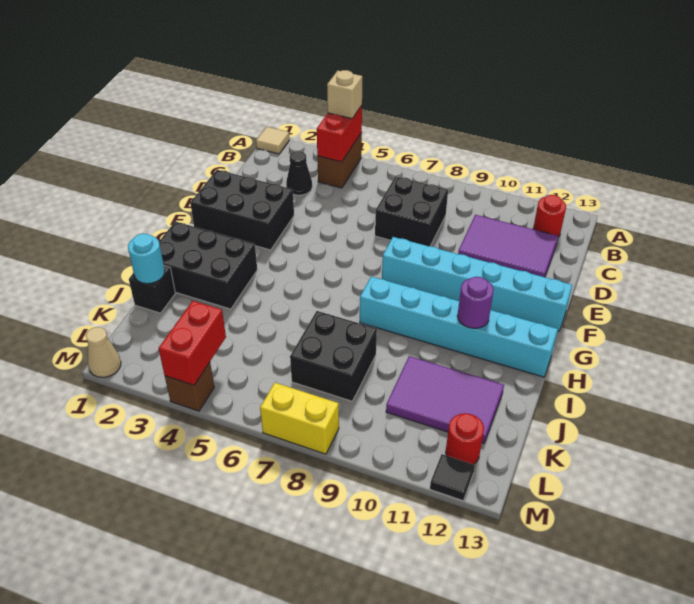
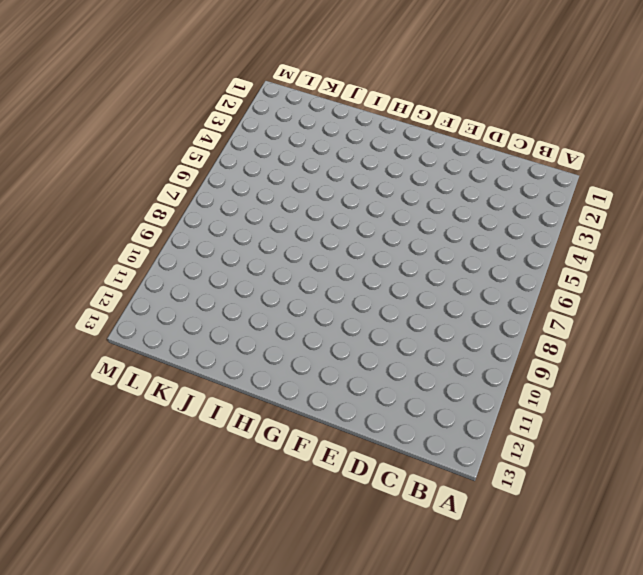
none -> tan 1x1 tile [256,127,289,154]
none -> brown 1x2 brick [317,133,362,188]
none -> red 1x1 round brick [533,195,566,237]

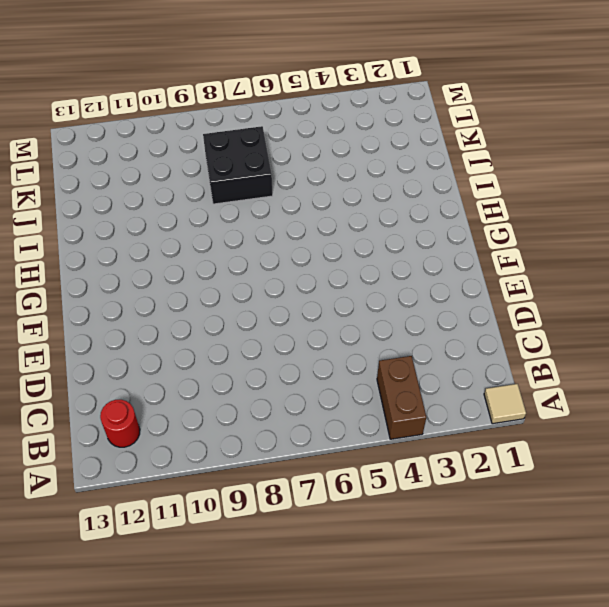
none -> black 1x1 cone [286,151,312,195]
none -> black 2x2 brick [375,177,448,246]
none -> purple 2x3 tile [458,215,558,277]

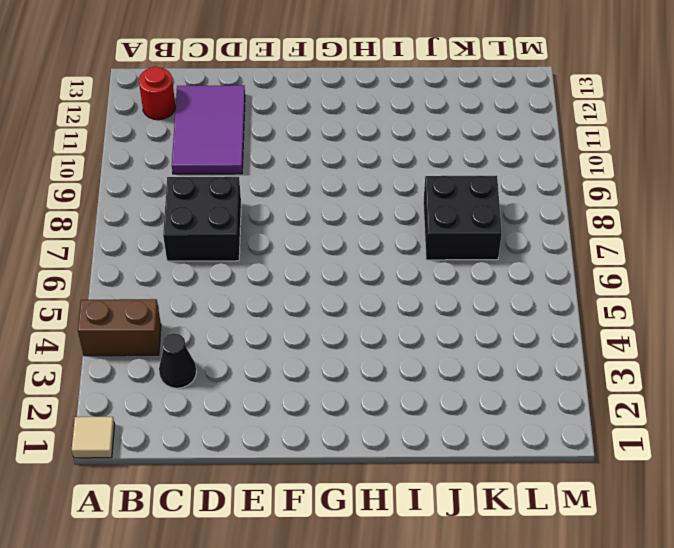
none -> black 2x3 brick [190,170,294,250]
none -> cyan 1x6 brick [382,237,572,331]
none -> black 2x3 brick [159,221,257,309]

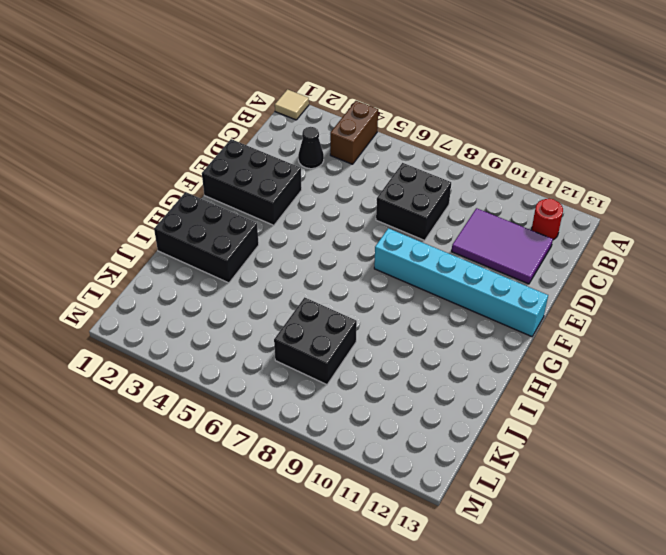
none -> cyan 1x6 brick [360,277,558,377]
none -> black 1x1 brick [129,266,175,313]
none -> purple 2x3 tile [386,356,504,443]

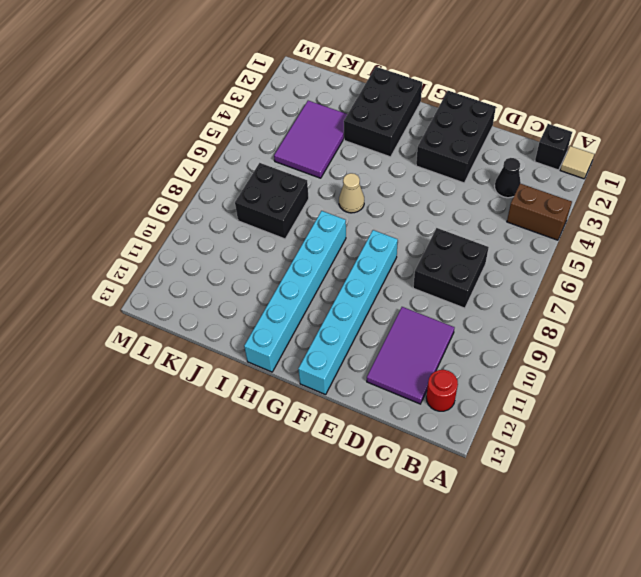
black 1x1 brick [535,124,572,170] -> black 1x1 brick moved to [129,266,175,313]
tan 1x1 cone [339,173,364,213] -> tan 1x1 cone moved to [86,327,121,377]
purple 2x3 tile [274,101,347,178] -> purple 2x3 tile moved to [386,356,504,443]
none -> red 1x1 round brick [446,413,484,464]
none -> brown 1x1 brick [165,362,214,411]
none -> yellow 1x2 brick [260,383,339,454]

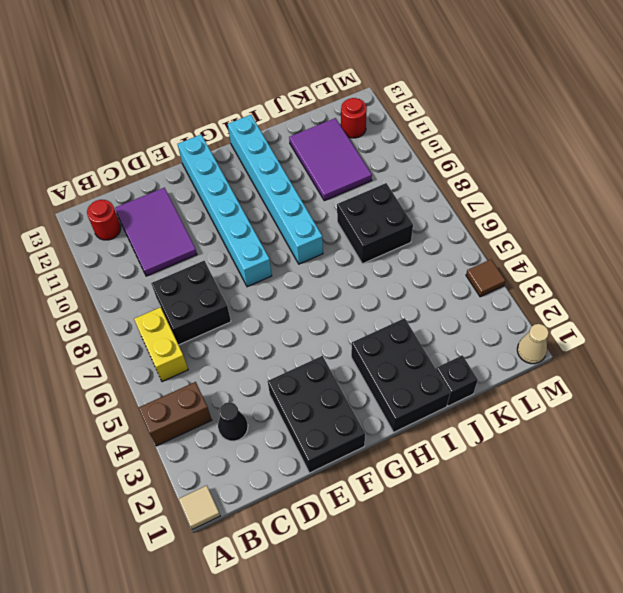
yellow 1x2 brick [134,307,188,382] -> yellow 1x2 brick moved to [260,383,339,454]
brown 1x1 tile [466,259,505,297] -> brown 1x1 brick [165,362,214,411]
none -> black 1x1 tile [430,454,475,501]
none -> red 1x2 brick [317,105,362,162]
none -> purple 1x1 round brick [457,277,494,328]

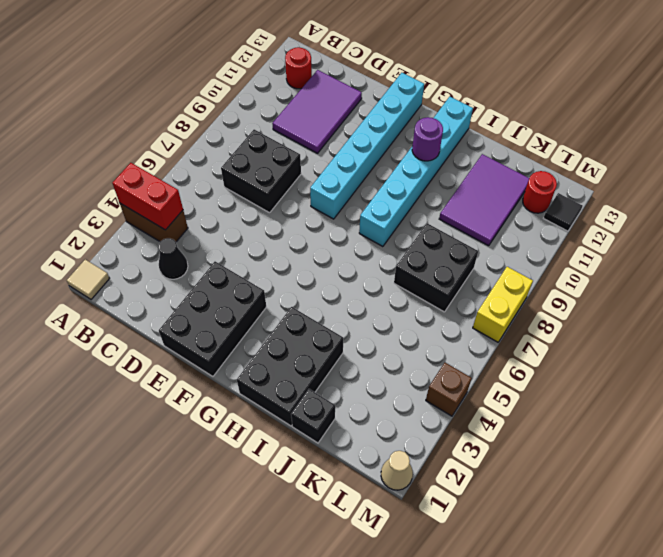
none -> cyan 1x1 round brick [128,233,165,284]
none -> red 1x2 brick [158,301,226,385]
none -> tan 1x1 brick [327,70,362,119]

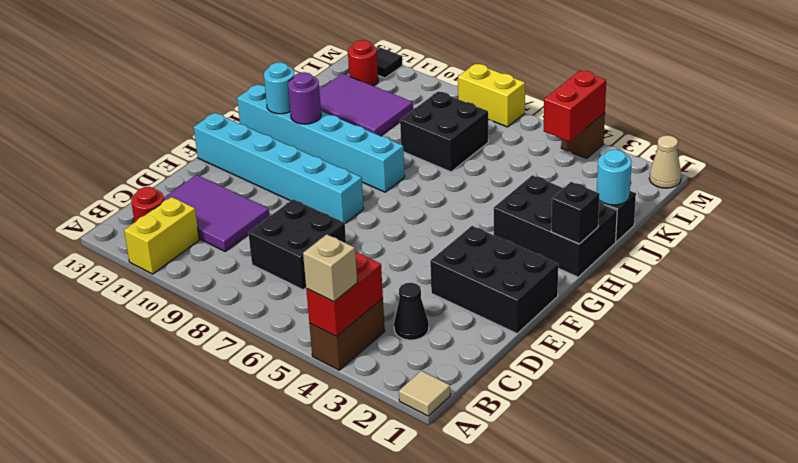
yellow 1x2 brick [124,197,199,274] -> none
black 1x1 brick [551,182,600,244] -> none
cyan 1x1 round brick [264,62,294,114] -> none

